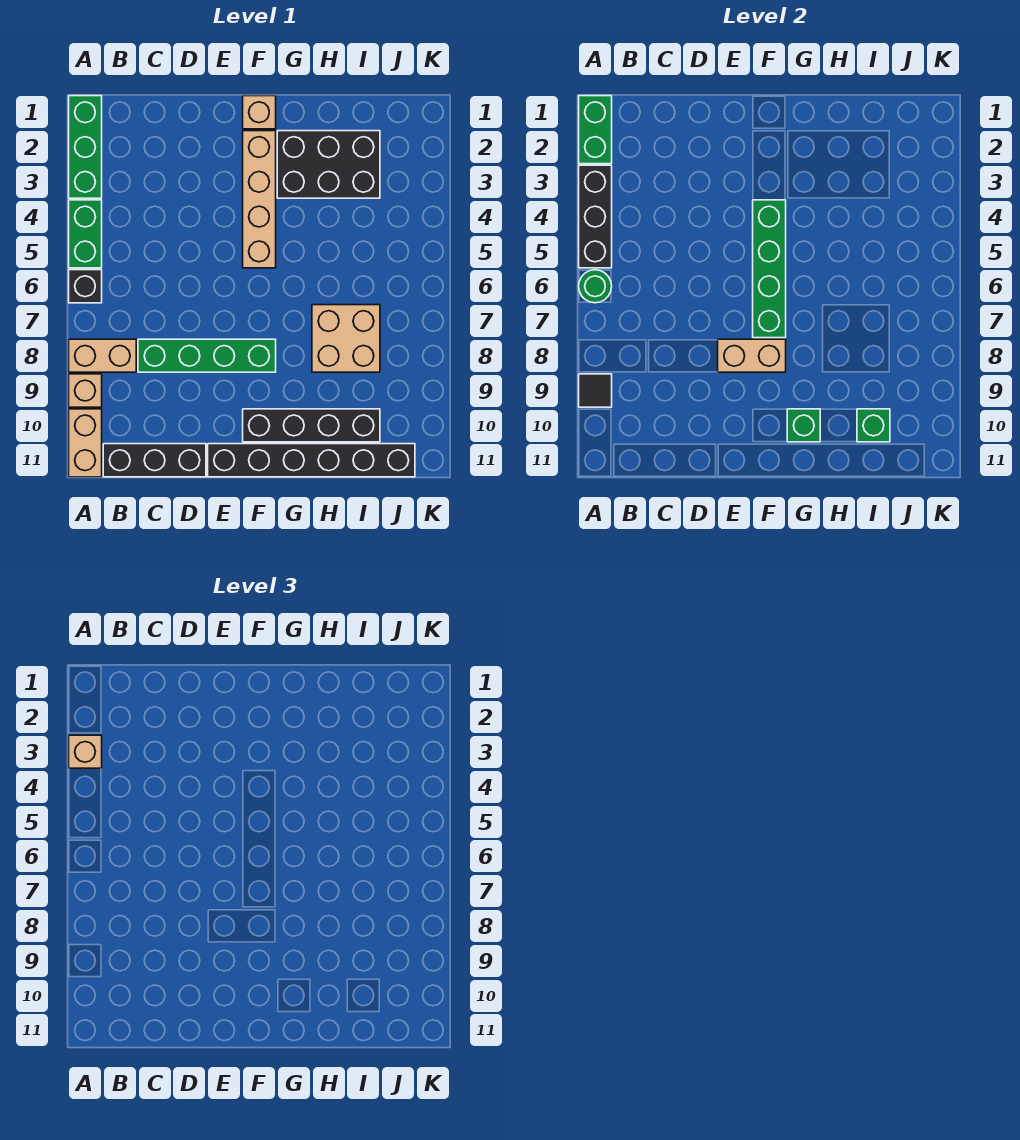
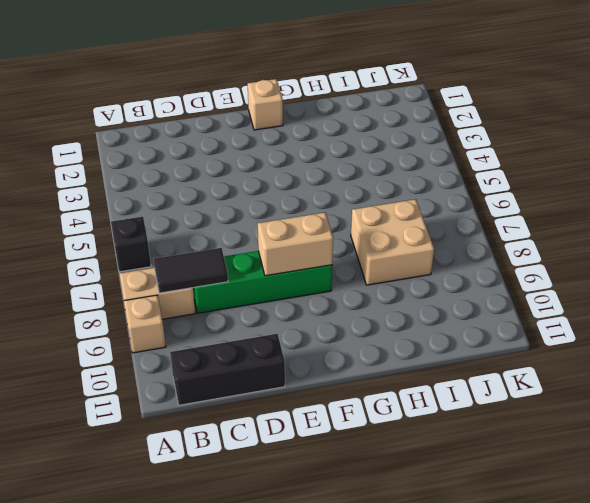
black 1x2 tile [153,248,228,293] -> none
none -> green 1x3 brick [69,96,102,198]
none -> green 1x2 brick [69,200,102,268]
none -> tan 1x2 brick [69,409,102,477]

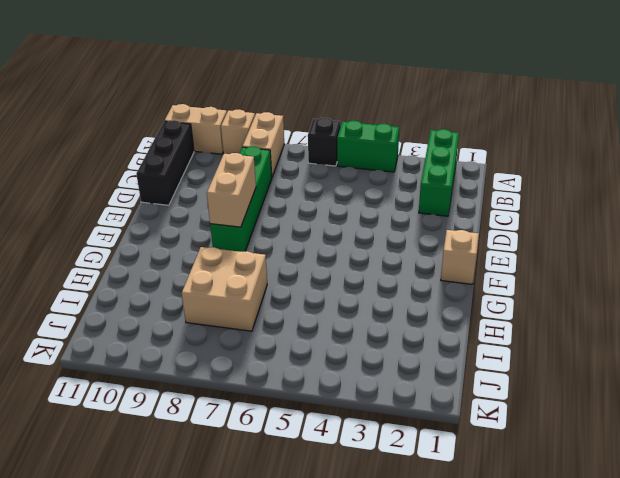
green 1x3 brick [419,129,459,216] -> green 1x3 brick turned to [69,96,102,198]
none -> black 1x6 brick [208,444,415,477]
none -> tan 1x4 brick [243,131,276,268]
none -> black 1x4 brick [243,409,380,442]

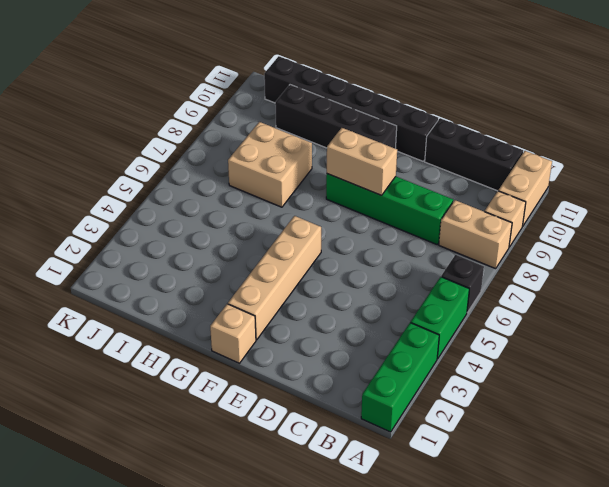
none -> black 2x3 brick [277,131,380,198]
none -> green 1x2 brick [579,96,612,164]
none -> black 1x3 brick [579,165,612,268]

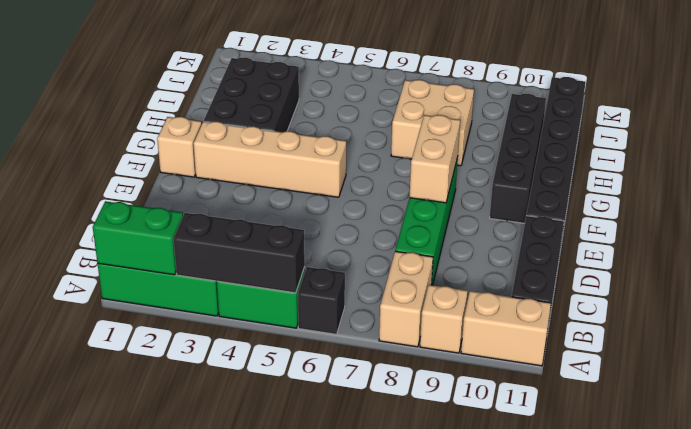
none -> green 1x1 round brick [579,270,612,303]
none -> black 1x1 tile [579,374,612,407]
none -> green 1x4 brick [753,200,786,338]

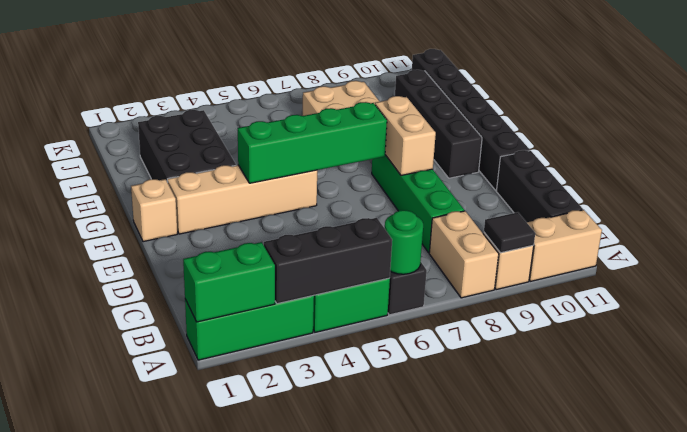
none -> green 1x1 brick [787,409,820,442]
none -> green 1x1 brick [857,409,890,442]
none -> tan 1x1 brick [69,735,102,768]

